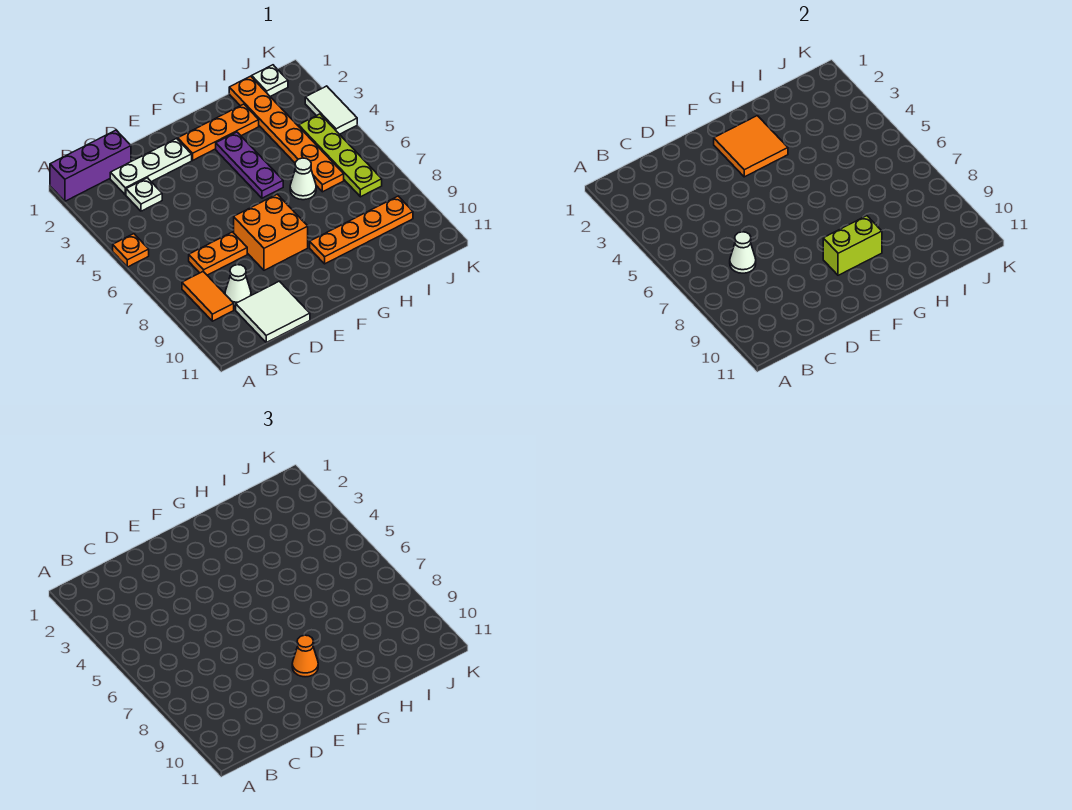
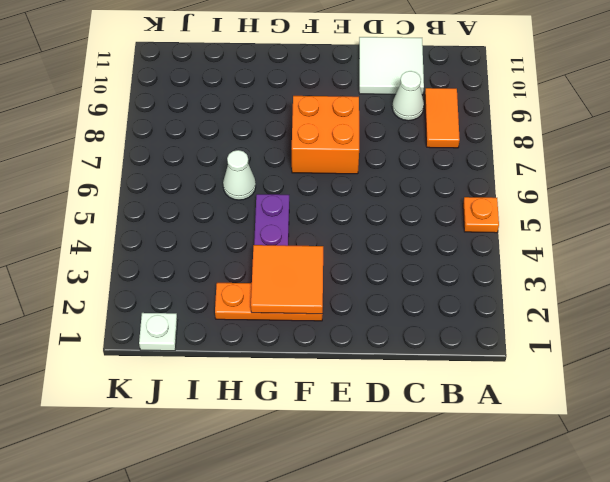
none -> purple 1x3 brick [50,130,131,201]
none -> white 1x3 plate [110,139,192,195]
none -> white 1x1 plate [126,178,162,211]

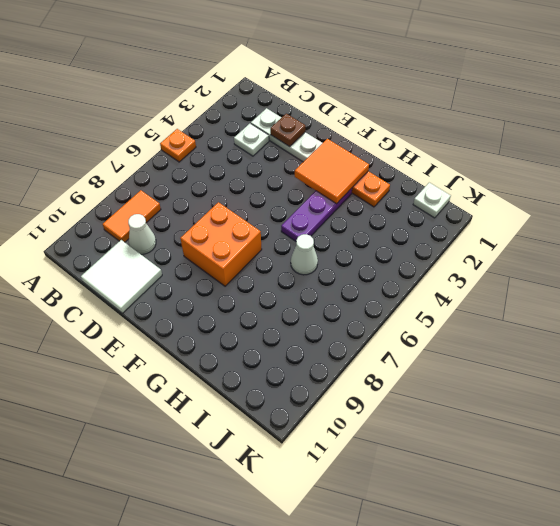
brown 1x1 plate [270,114,306,147] -> none
none -> purple 1x3 brick [50,130,131,201]
none -> orange 1x2 plate [189,232,247,275]
none -> orange 1x4 plate [310,196,413,264]

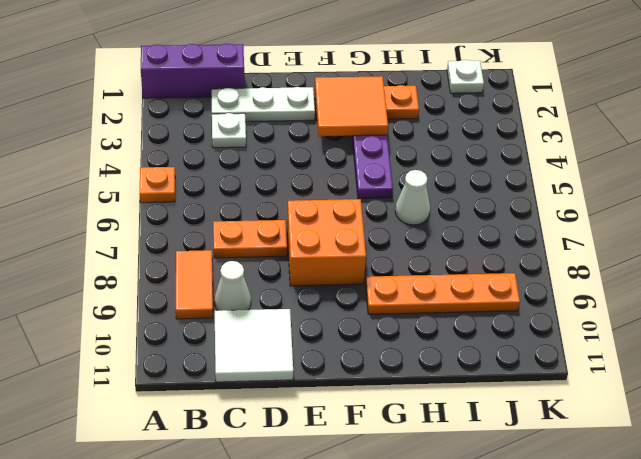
none -> orange 1x6 plate [229,76,344,192]
none -> lime 1x4 plate [299,114,382,197]
none -> white 1x2 tile [305,86,357,134]

